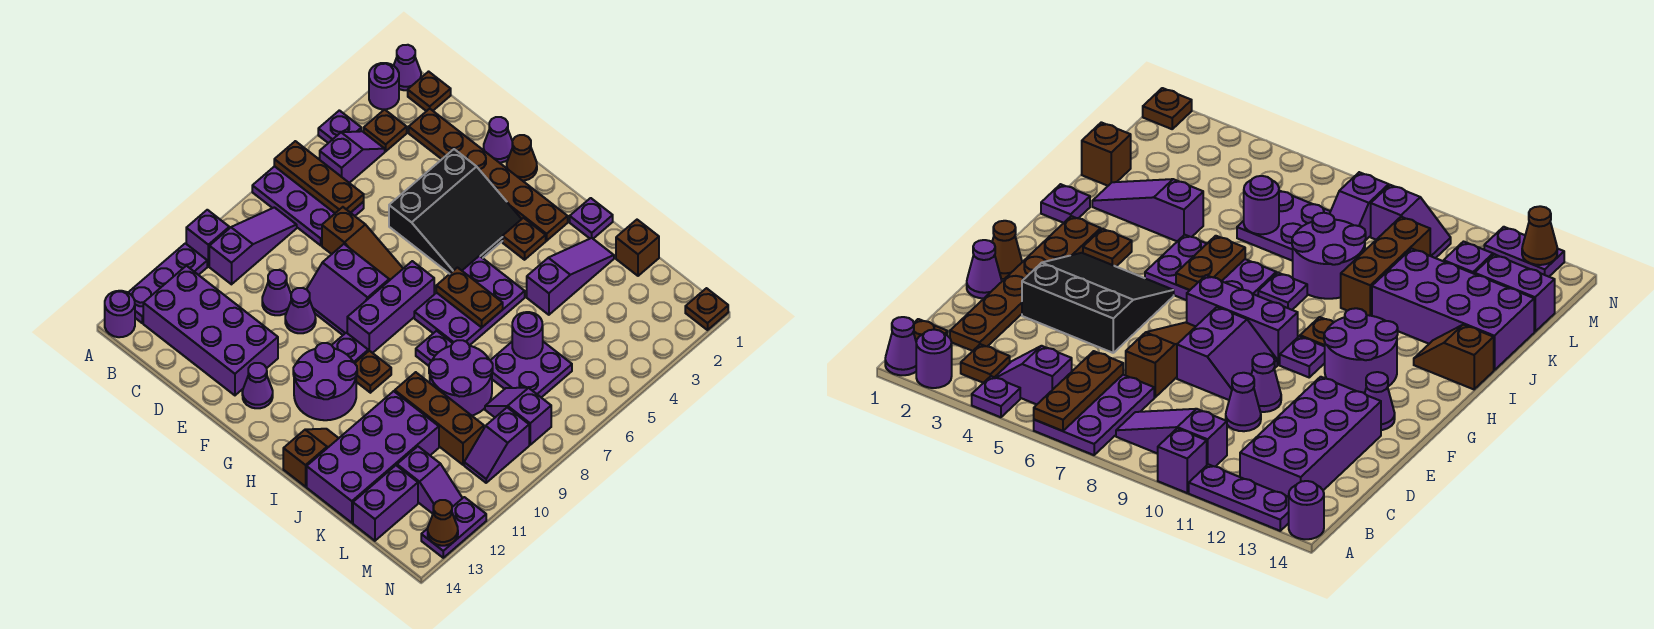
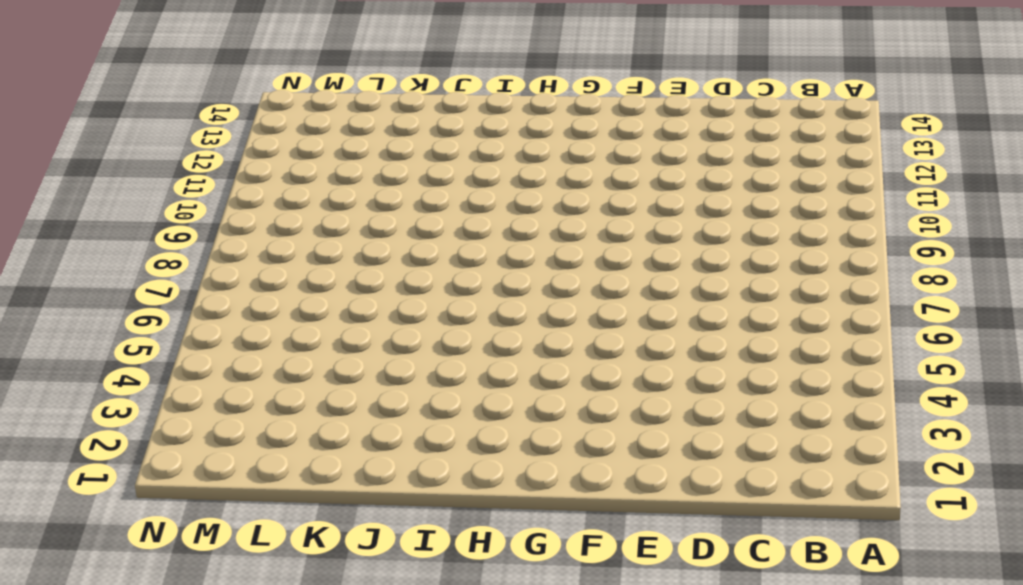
none -> purple 1x1 cone [394,45,421,90]
none -> purple 1x1 round brick [369,63,399,109]
none -> purple 1x1 plate [318,110,361,143]
none -> purple 2x3 plate [252,166,364,245]

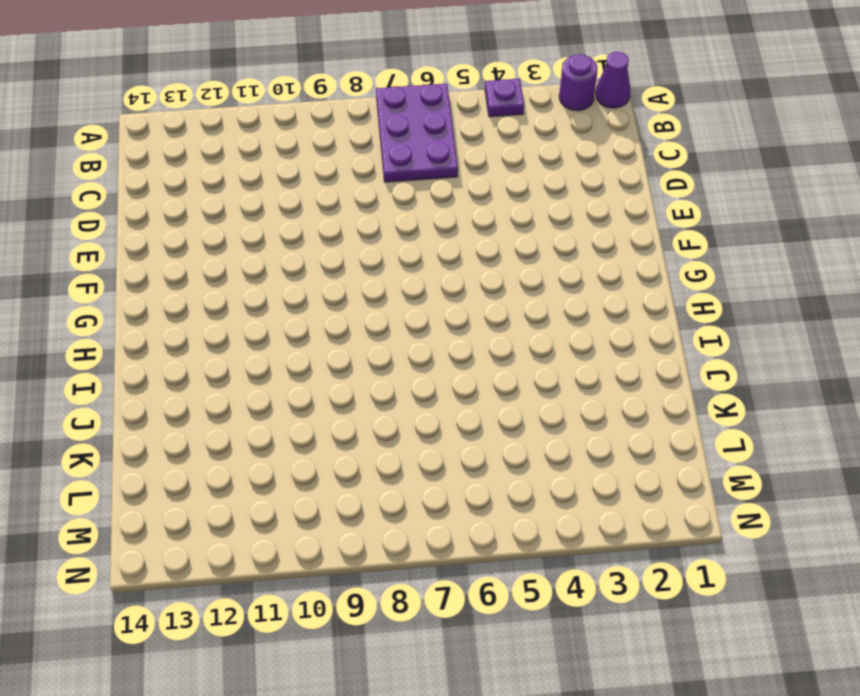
none -> purple 1x1 brick [186,210,229,266]
none -> purple 1x3 plate [128,243,207,323]
none -> purple 1x1 round brick [105,291,135,337]
none -> brown 1x1 plate [408,72,451,111]

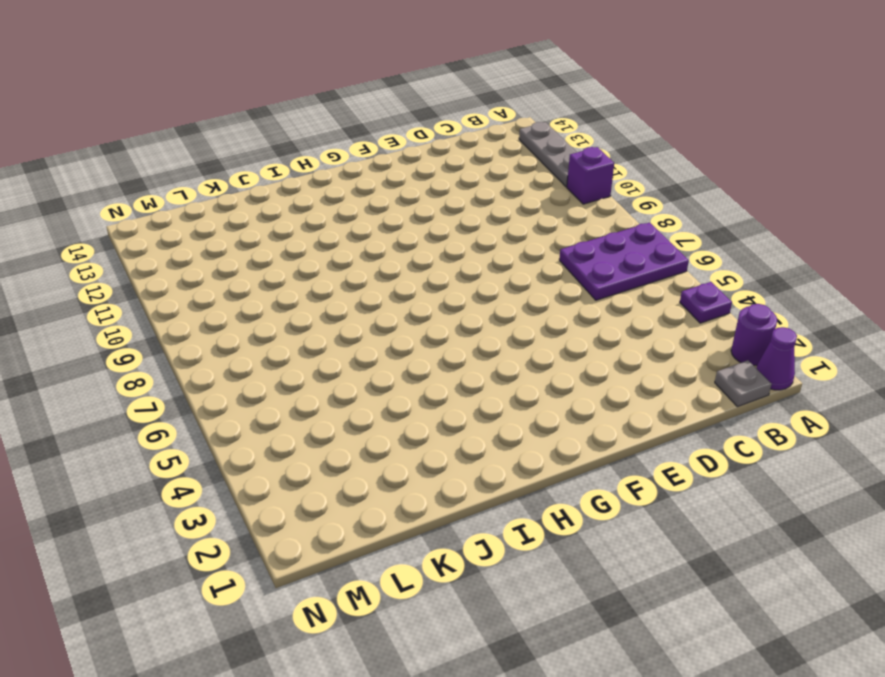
grey 1x3 plate [519,122,577,187] -> purple 1x3 plate [128,243,207,323]
grey 1x1 plate [715,360,772,407] -> brown 1x1 plate [408,72,451,111]
none -> purple 1x1 round brick [105,291,135,337]
none -> brown 1x1 plate [364,109,407,151]
none -> purple 1x2 slope [320,131,385,183]
none -> purple 1x3 slope [209,207,297,284]

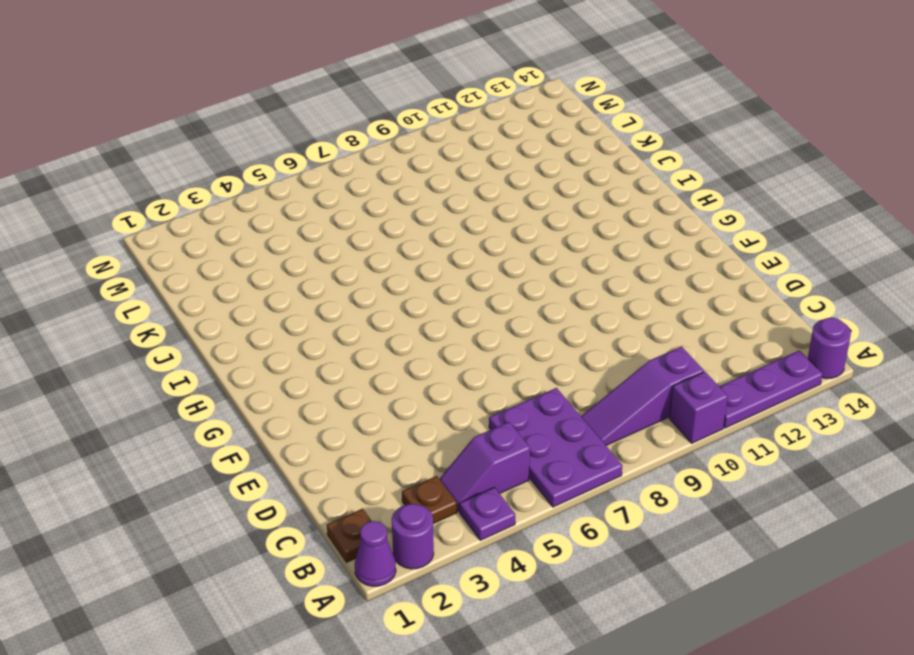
none -> purple 2x4 brick [143,266,278,395]
none -> brown 1x6 plate [409,109,568,241]
none -> brown 1x3 slope [322,207,403,281]
none -> purple 1x1 cone [262,270,291,315]

